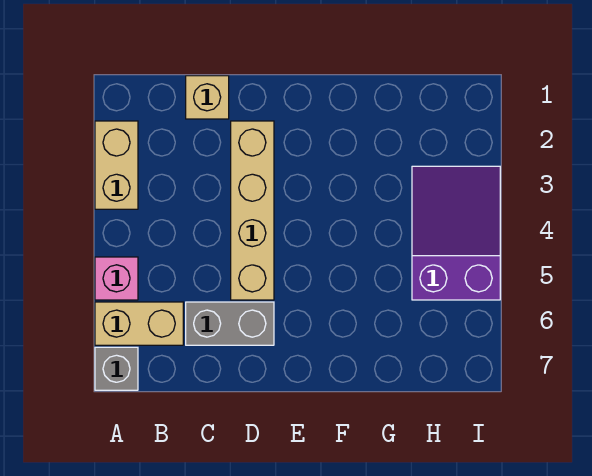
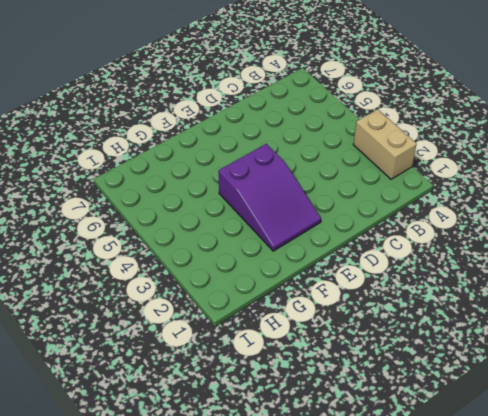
purple 2x3 slope [218,144,321,251] -> purple 2x3 slope moved to [412,166,500,300]
none -> pink 1x1 brick [95,257,138,300]
none -> tan 1x2 brick [95,302,183,345]

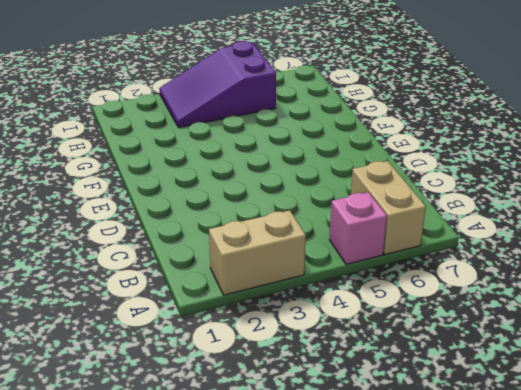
none -> grey 1x1 brick [95,347,138,390]
none -> tan 1x1 brick [186,76,229,119]

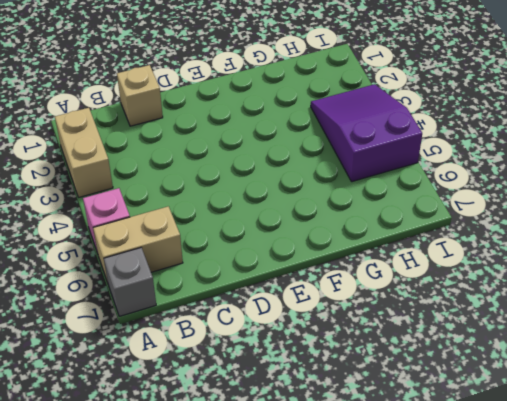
none -> grey 1x2 brick [186,302,274,345]
none -> tan 1x4 brick [231,121,274,300]

